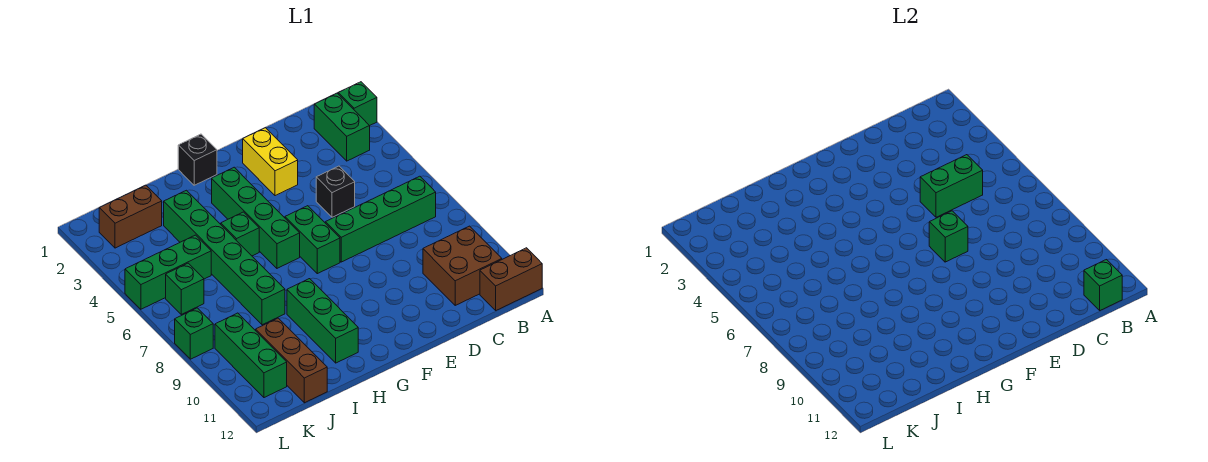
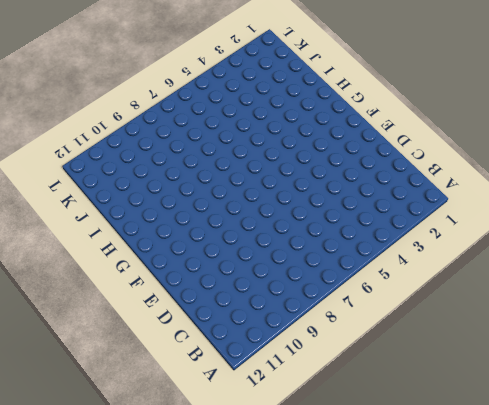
none -> green 1x1 brick [338,82,377,126]
none -> brown 1x2 brick [480,248,542,310]
none -> green 1x2 brick [314,93,370,161]

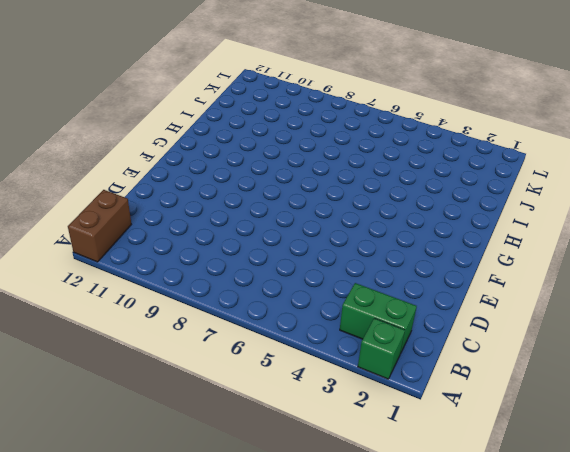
none -> green 1x4 brick [325,176,436,262]
none -> brown 2x2 brick [423,226,502,305]
none -> black 1x1 brick [316,166,355,217]

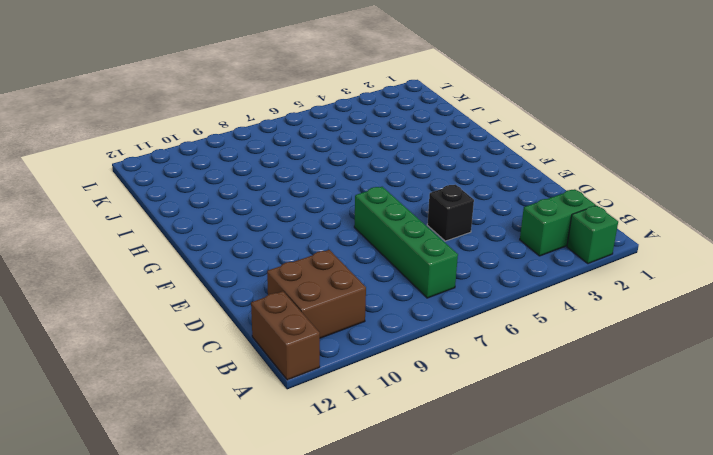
none -> yellow 1x2 brick [243,128,298,196]
none -> green 1x2 brick [285,206,340,274]
none -> black 1x1 brick [178,134,217,185]

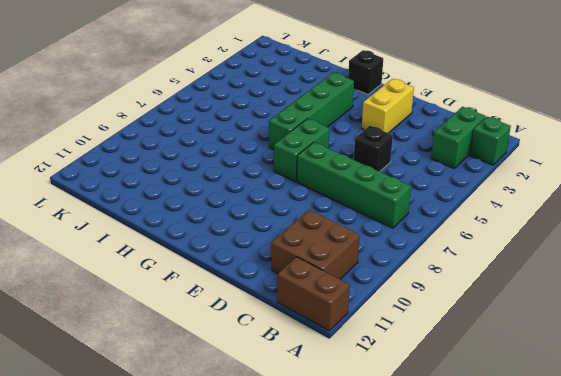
none -> green 1x1 brick [221,212,259,256]
none -> green 1x3 brick [287,279,358,363]
none -> green 1x6 brick [164,190,285,325]

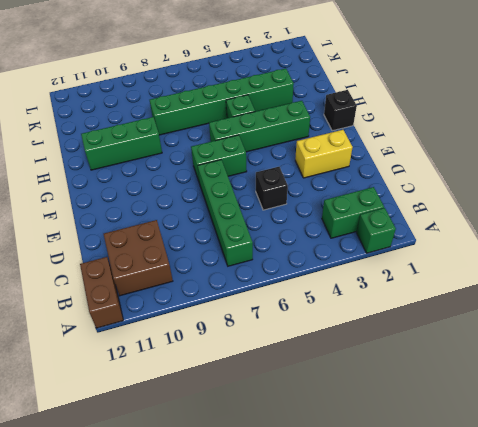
none -> brown 1x2 brick [99,185,162,248]
none -> green 1x3 brick [125,235,211,309]
none -> brown 1x3 brick [256,318,327,403]

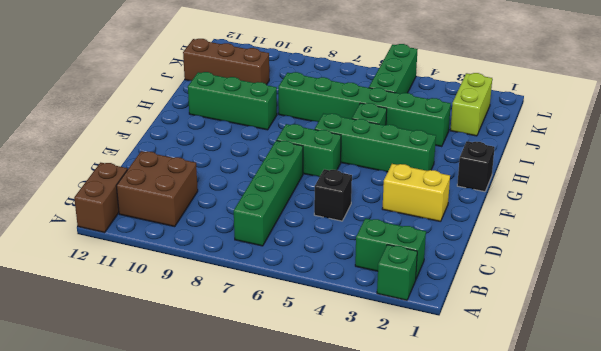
lime 1x2 brick [450,73,492,136] -> brown 1x2 brick [99,185,162,248]
none -> green 1x1 brick [166,263,204,314]
none -> green 1x3 brick [215,313,287,398]
none -> green 1x1 brick [175,308,213,359]

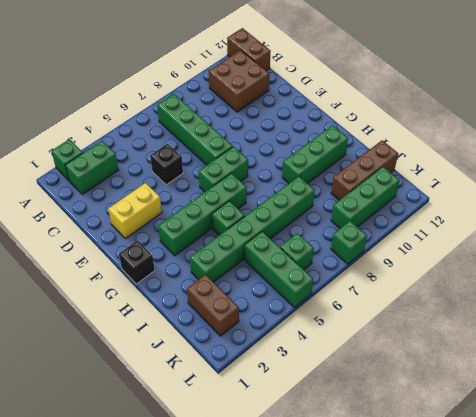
none -> green 1x1 brick [1084,260,1122,310]
none -> green 1x2 brick [920,155,983,217]
none -> green 1x1 brick [929,211,968,262]

